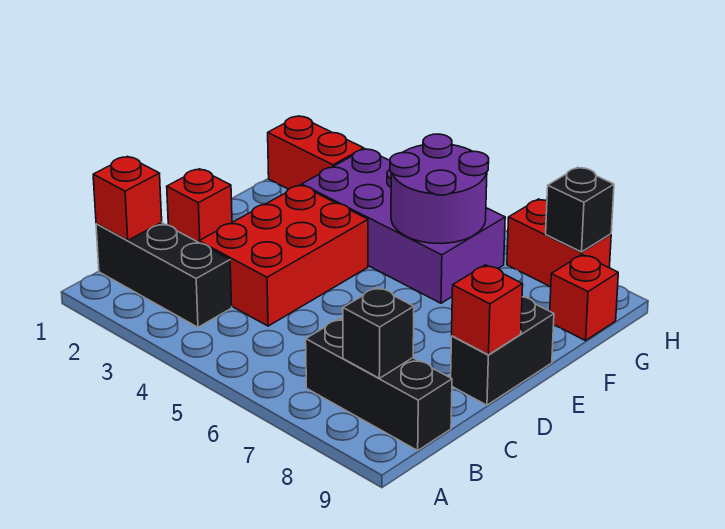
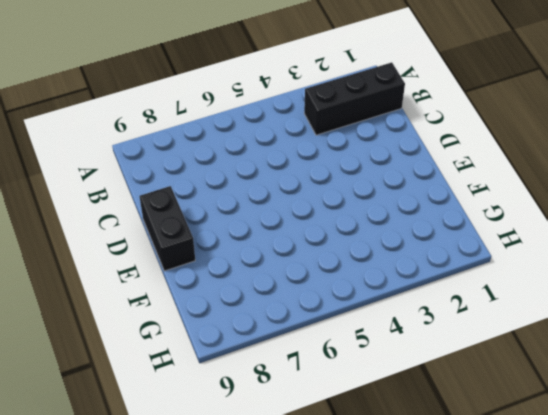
none -> black 1x3 brick [306,318,452,450]
none -> red 2x3 brick [199,185,368,326]
none -> red 1x1 brick [167,169,232,242]

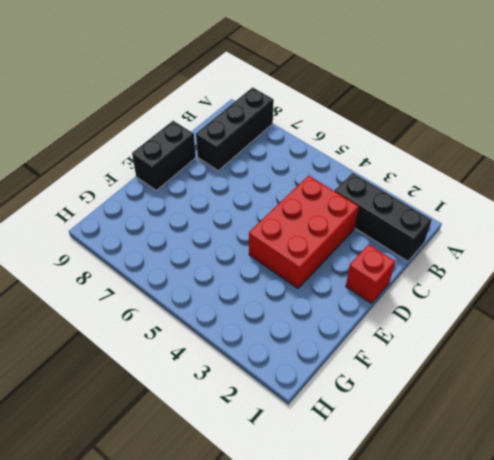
black 1x3 brick [196,87,274,170] -> black 1x3 brick turned to [306,318,452,450]
none -> purple 2x4 brick [302,149,505,303]
none -> red 1x2 brick [268,116,364,189]
none -> red 1x1 brick [550,255,618,341]

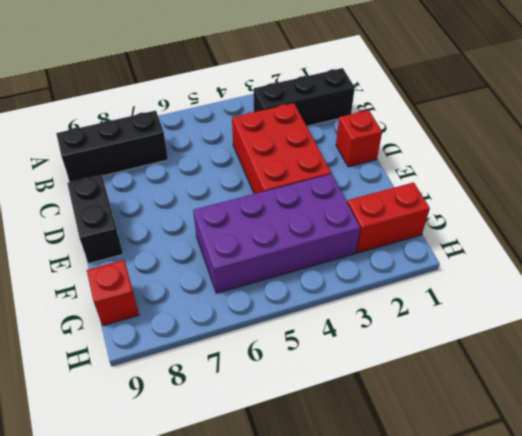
none -> red 1x2 brick [507,199,611,287]
none -> red 1x1 brick [93,156,162,241]
none -> black 1x1 brick [343,287,414,378]

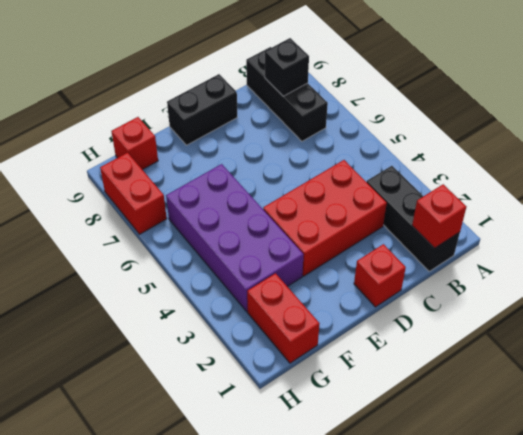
none -> red 1x1 brick [452,265,523,355]
none -> purple 2x2 round brick [390,134,489,244]
none -> black 1x1 brick [546,167,614,252]

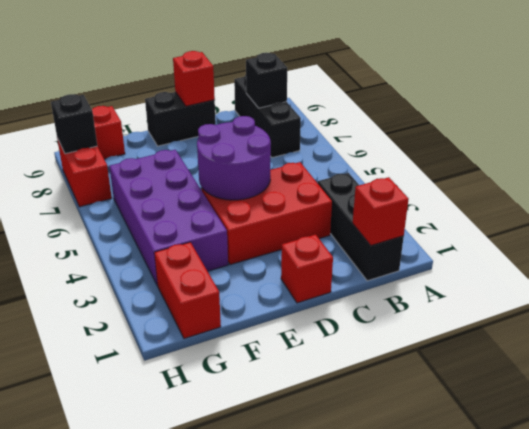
purple 2x2 round brick [197,116,271,200] -> purple 2x2 round brick moved to [390,134,489,244]

